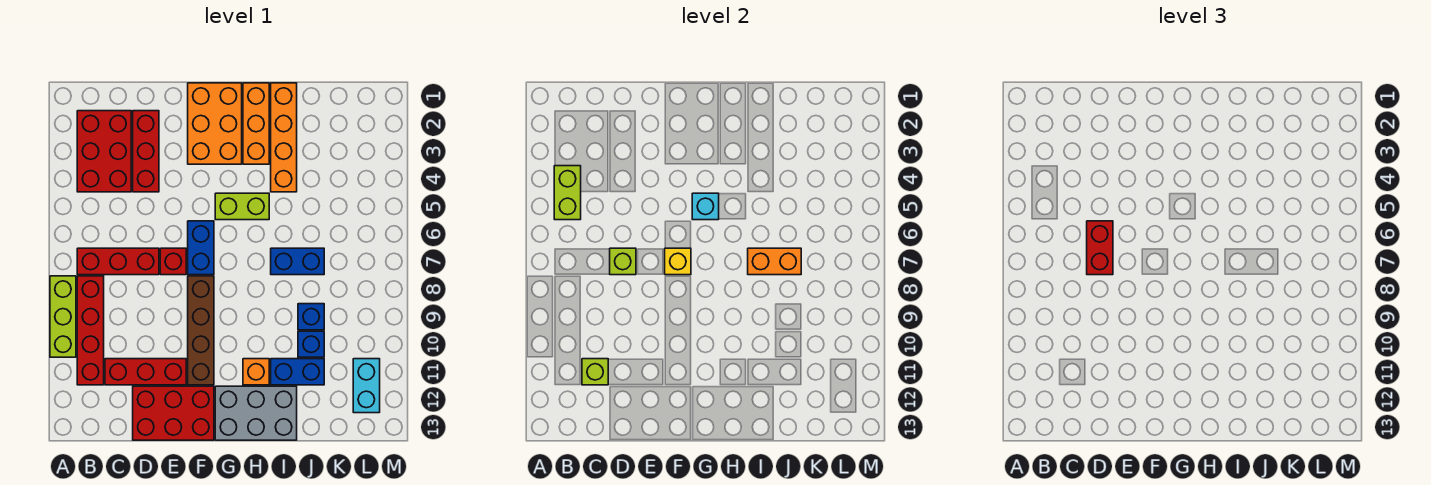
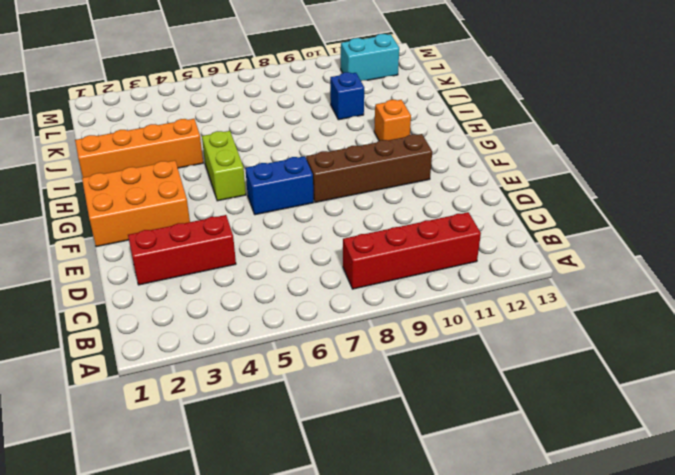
none -> lime 1x3 brick [50,276,76,357]
none -> red 2x3 brick [77,111,131,192]
none -> red 1x3 brick [77,248,159,275]

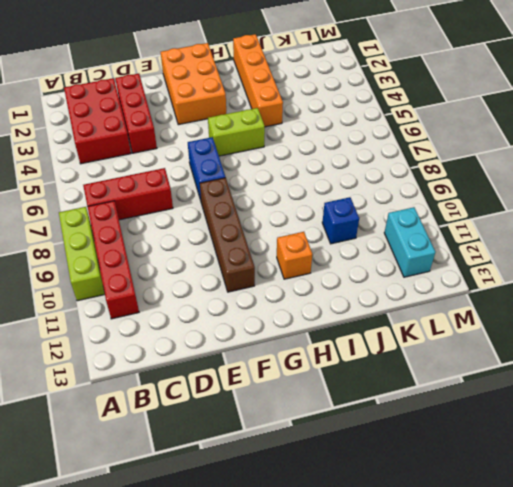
none -> red 1x3 brick [105,359,186,385]
none -> red 2x3 brick [133,386,214,440]
none -> red 1x1 brick [160,248,186,275]

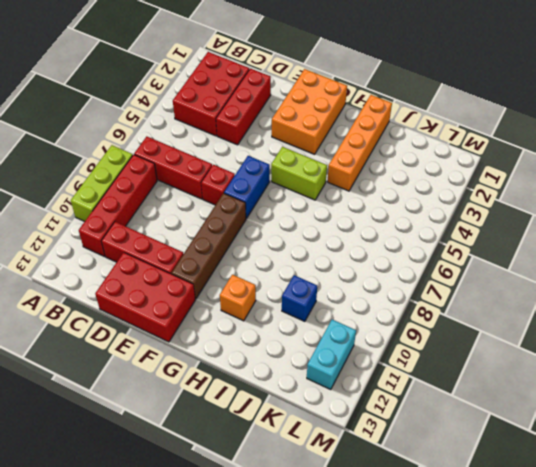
none -> grey 2x3 brick [215,386,297,440]
none -> orange 1x3 brick [243,83,269,164]
none -> blue 1x2 brick [271,248,324,275]

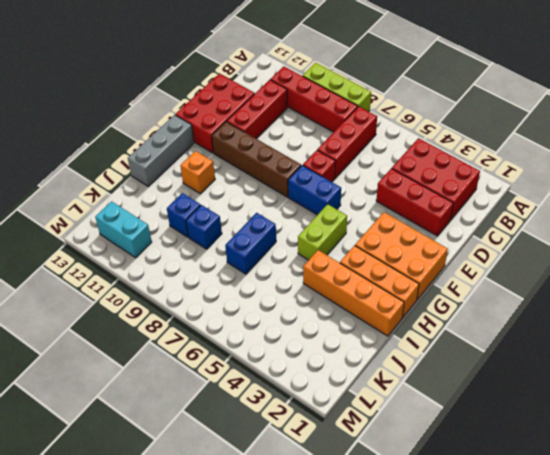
grey 1x3 brick [128,115,194,186] -> grey 2x3 brick [215,386,297,440]
none -> blue 1x2 brick [271,359,324,385]
none -> lime 1x2 brick [554,166,581,220]
none -> lime 1x1 brick [582,359,608,385]

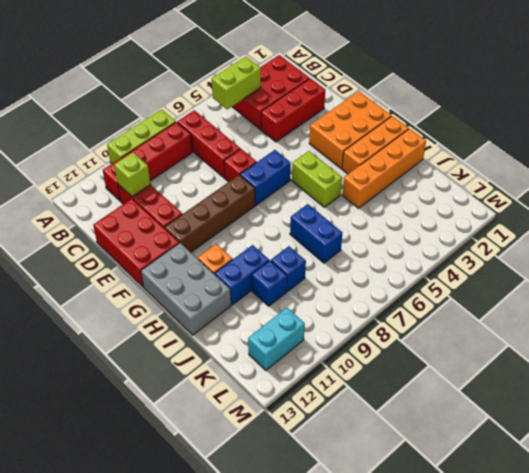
blue 1x2 brick [215,245,269,305] -> blue 1x2 brick turned to [271,359,324,385]
none -> lime 1x1 brick [610,248,636,275]
none -> yellow 1x1 brick [665,248,691,275]
none -> cyan 1x1 brick [692,193,719,220]

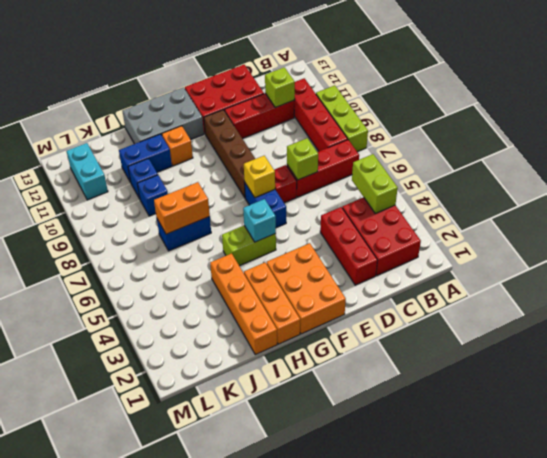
none -> red 1x2 brick [1087,221,1113,275]

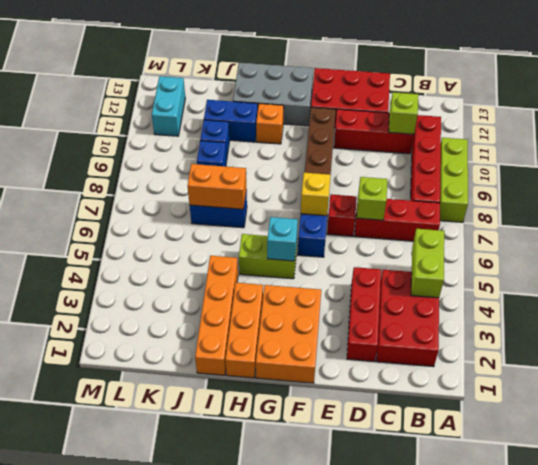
none -> red 1x2 brick [1087,221,1113,275]

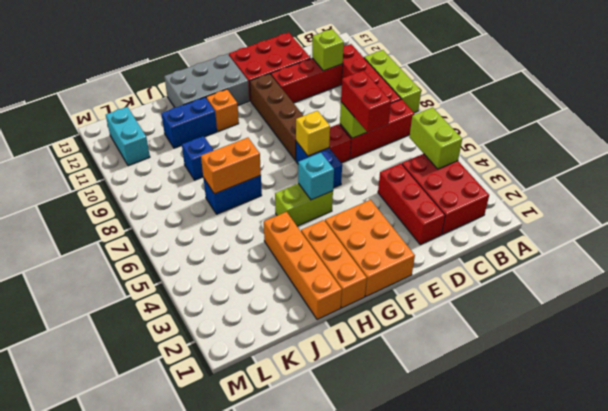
none -> blue 1x1 brick [298,331,324,357]

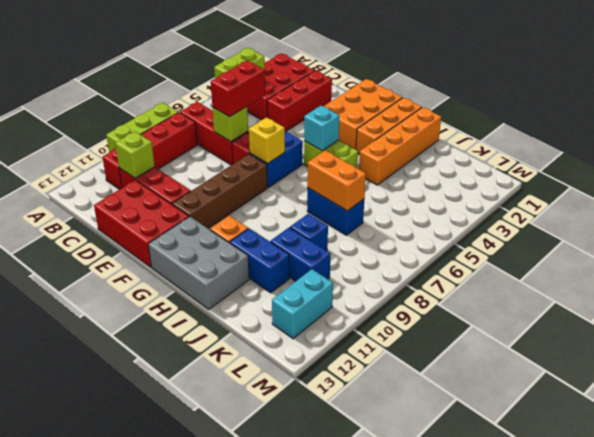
blue 1x2 brick [270,227,330,281] -> blue 1x1 brick [298,331,324,357]

